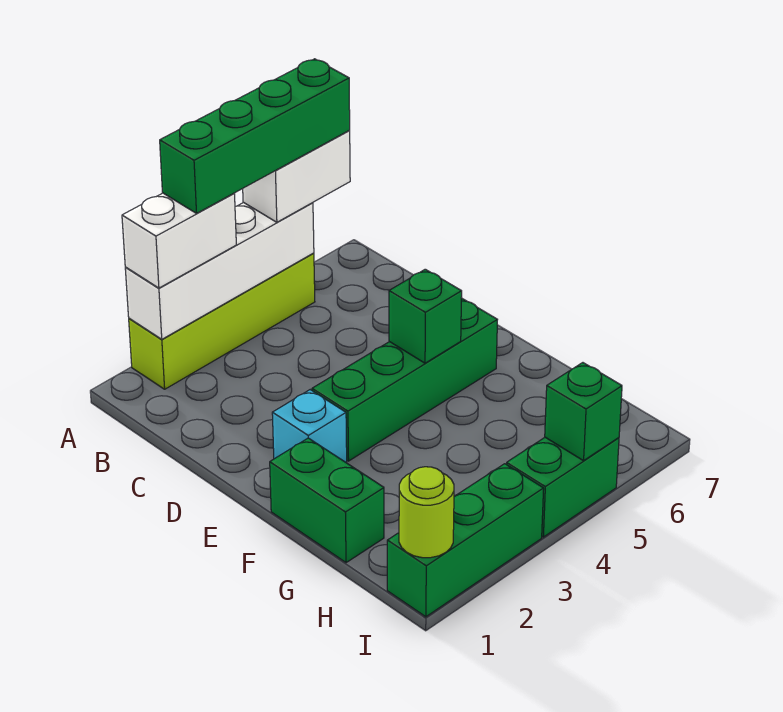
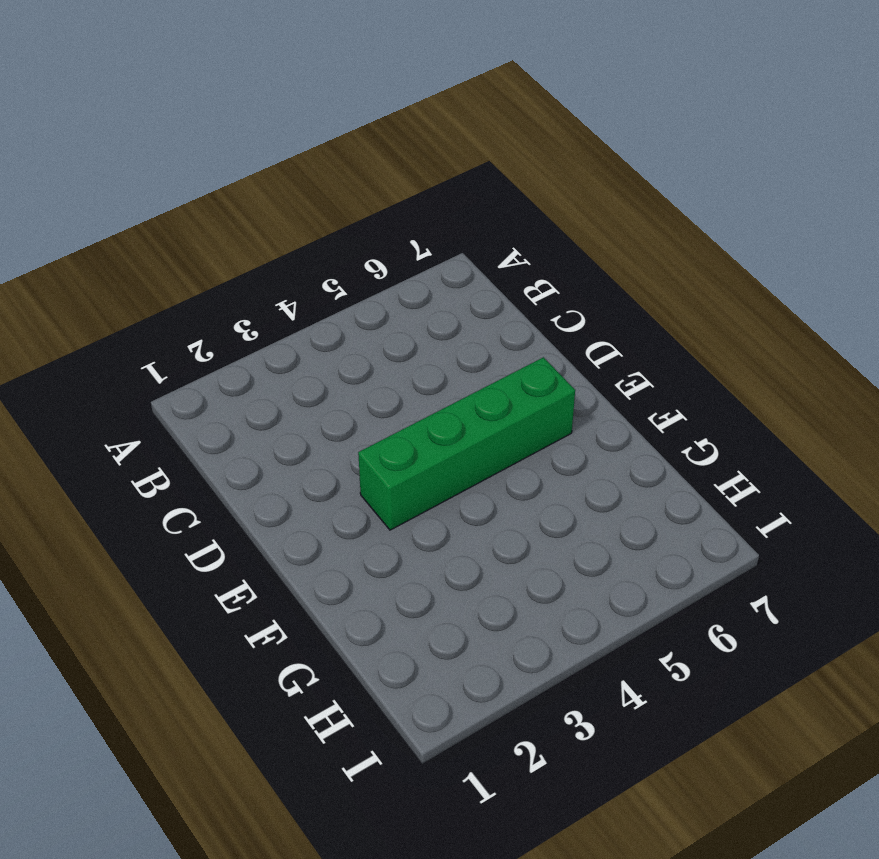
none -> lime 1x4 brick [129,253,315,389]
none -> cyan 1x1 brick [272,390,347,463]
none -> green 1x2 brick [270,438,384,563]

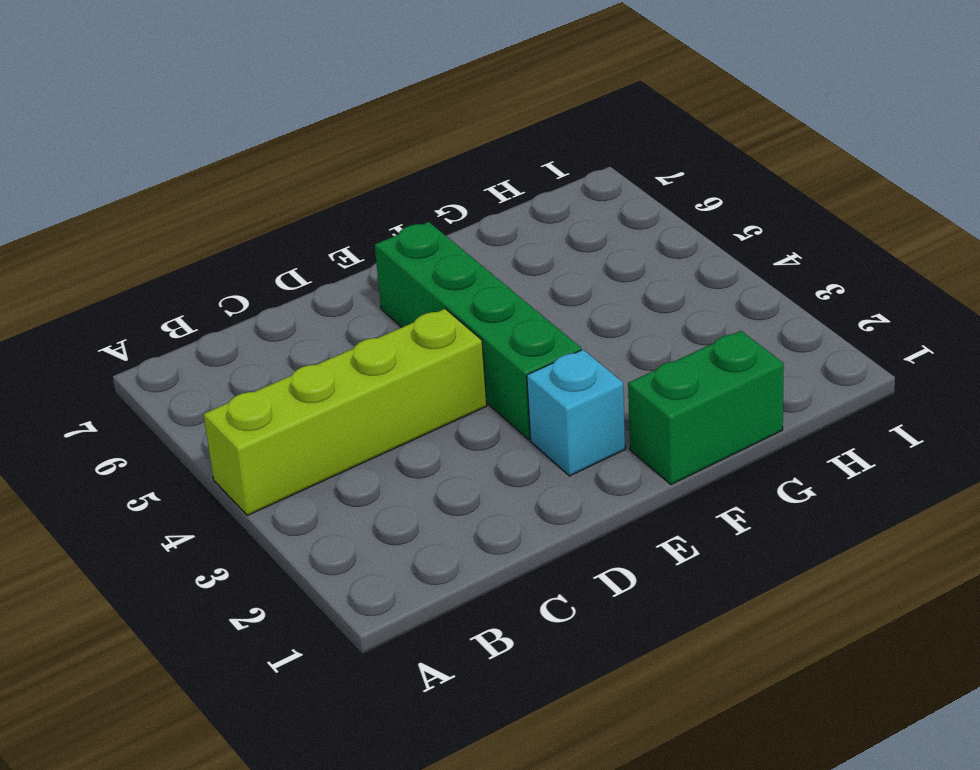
lime 1x4 brick [204,309,487,515] -> lime 1x4 brick turned to [129,253,315,389]
none -> green 1x3 brick [387,464,544,617]
none -> green 1x2 brick [506,437,619,537]
none -> white 1x4 brick [125,203,314,339]

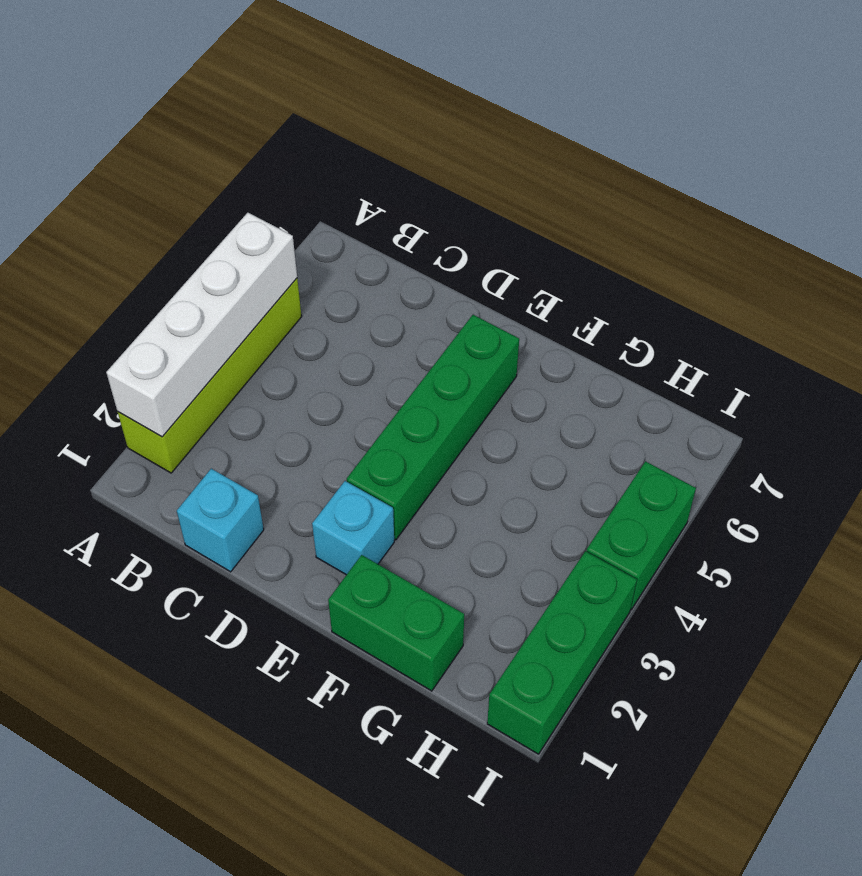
cyan 1x1 brick [177,469,264,572] -> none
none -> green 1x1 brick [389,269,462,363]
none -> lime 1x1 round brick [399,467,454,558]
none -> green 1x1 brick [545,363,622,461]

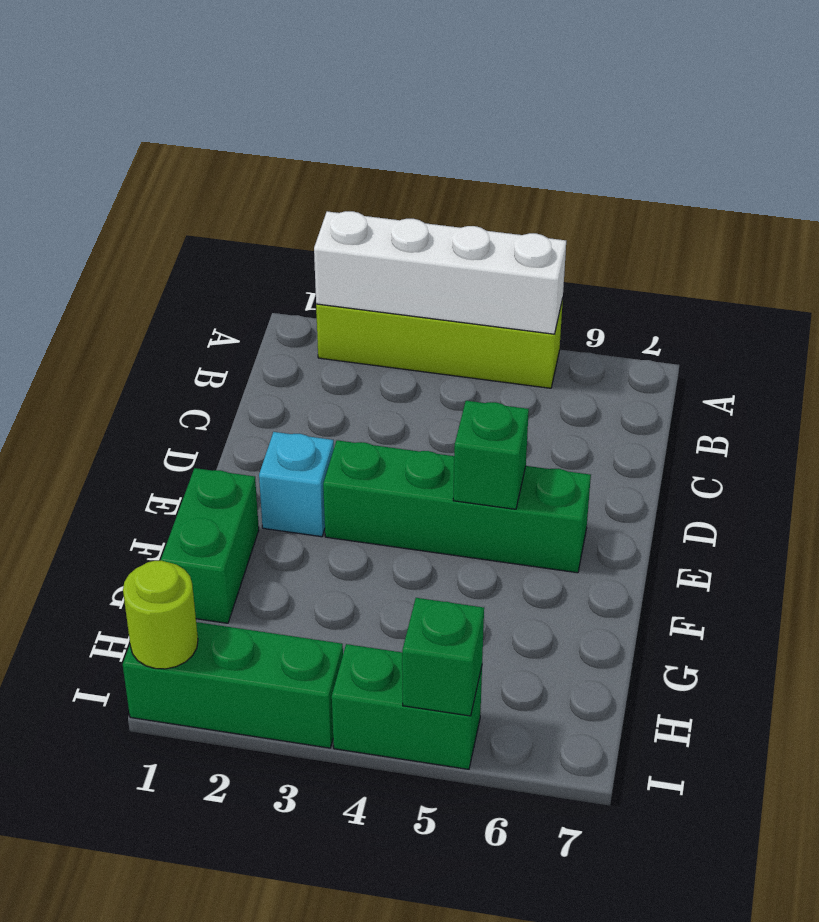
none -> white 1x2 brick [122,193,236,288]
none -> white 1x2 brick [243,131,350,222]
none -> green 1x4 brick [160,59,350,213]

